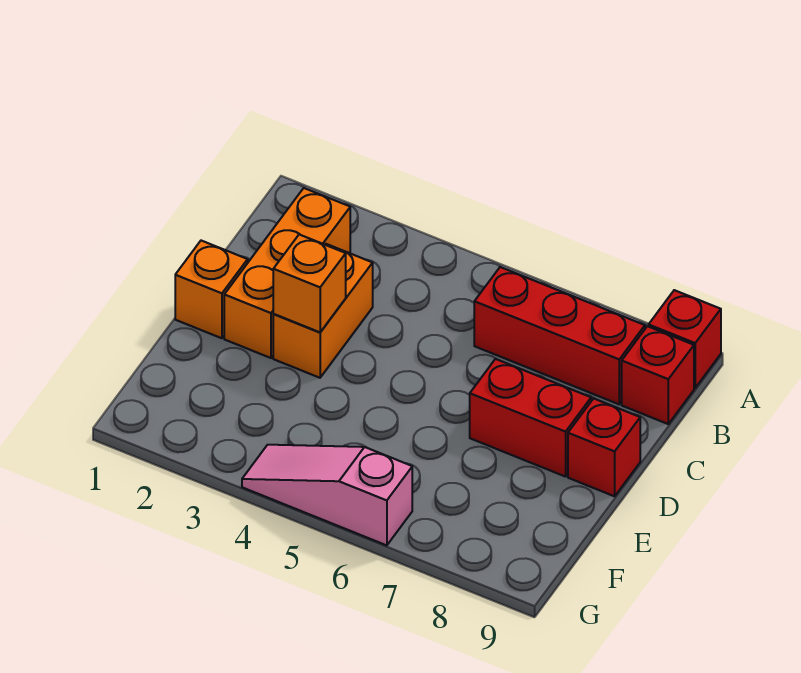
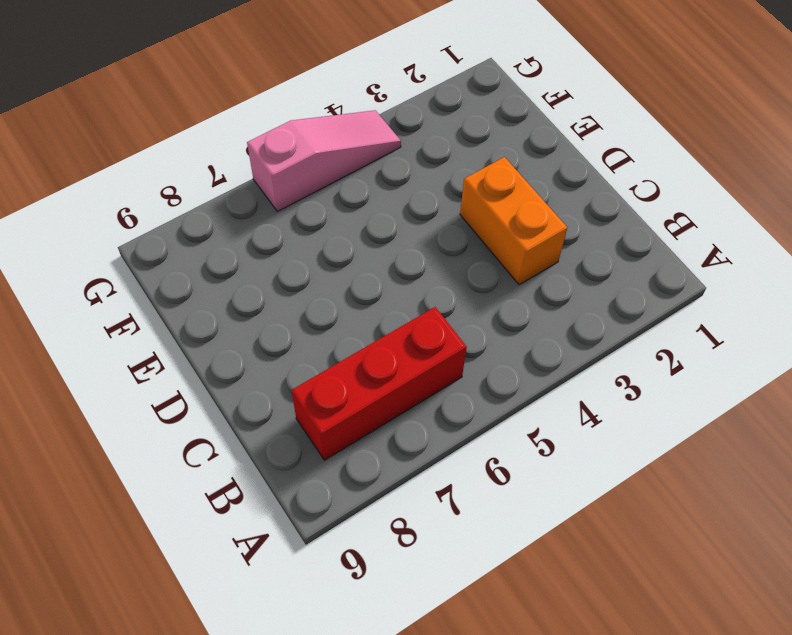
none -> red 1x1 brick [649,290,721,388]
none -> orange 1x3 brick [224,188,350,358]

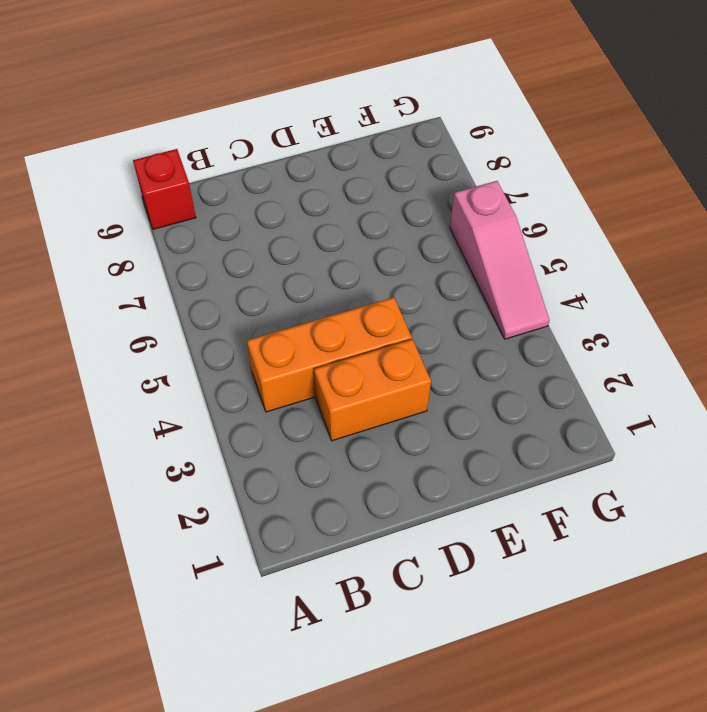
orange 1x3 brick [247,297,412,412] -> orange 1x3 brick moved to [224,188,350,358]
none -> red 1x3 brick [474,267,645,404]
none -> red 1x1 brick [622,326,694,424]

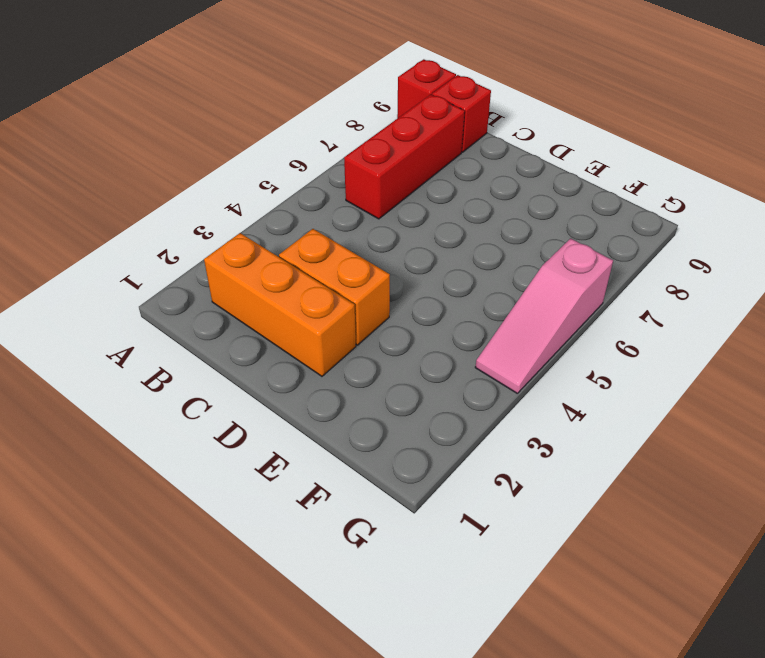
none -> orange 1x1 brick [175,241,248,338]
none -> red 1x2 brick [470,359,591,477]

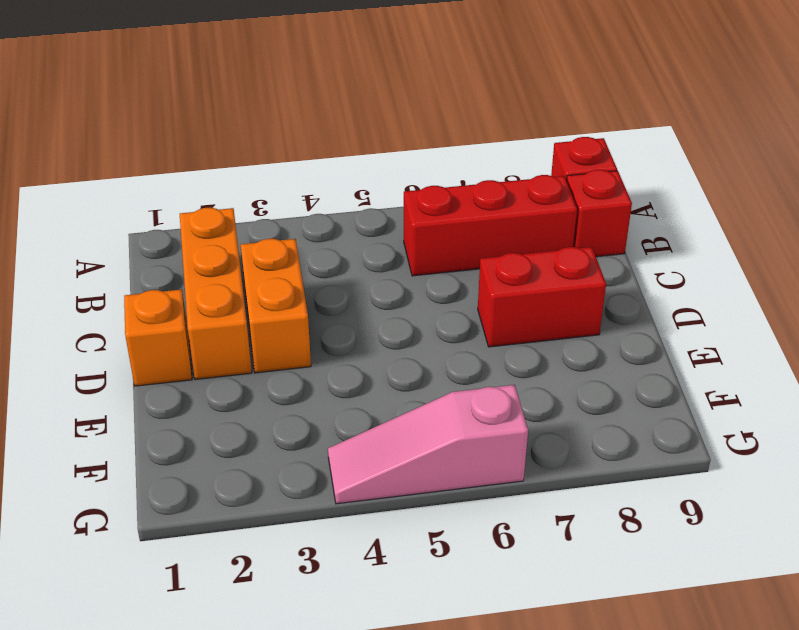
none -> red 1x1 brick [568,399,640,496]
none -> orange 1x1 brick [273,235,346,332]

